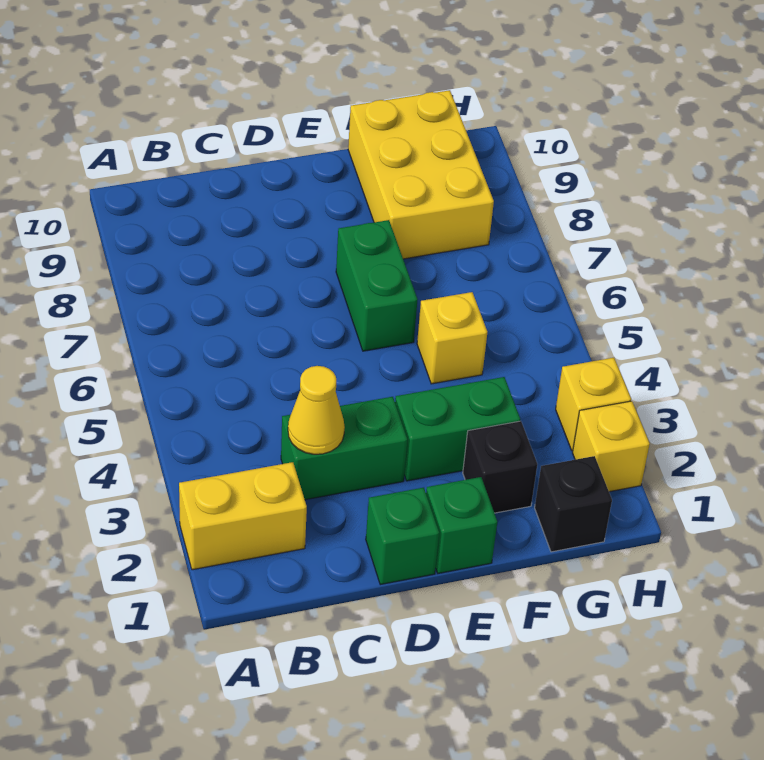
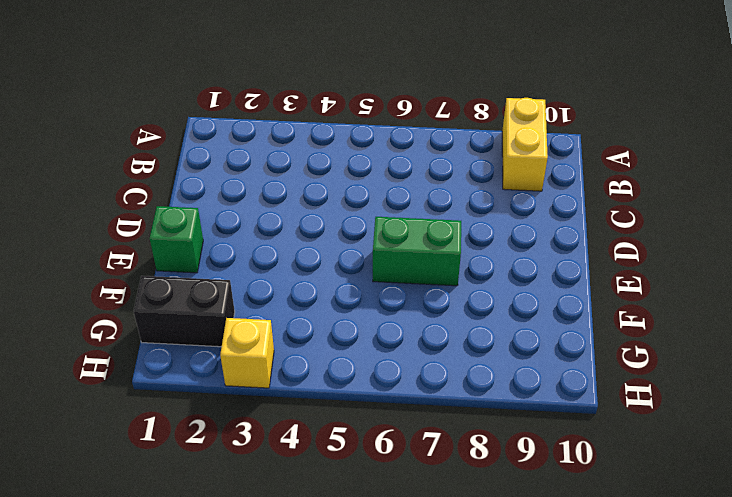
yellow 1x2 brick [502,98,548,191] -> yellow 1x2 brick moved to [179,462,307,570]
black 1x2 brick [134,276,235,347] -> black 1x1 brick [535,456,612,552]
none -> green 1x2 brick [281,397,407,500]
none -> green 1x1 brick [366,488,439,585]
none -> green 1x2 brick [395,377,520,481]

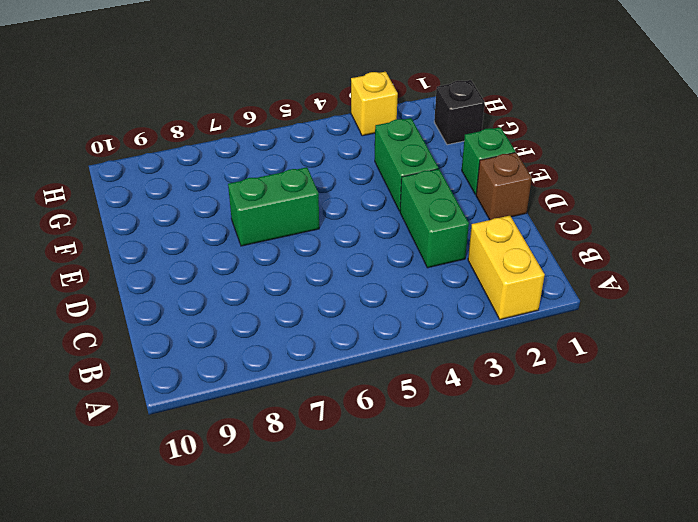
brown 1x1 brick [476,152,532,220] -> green 1x1 brick [366,488,439,585]
none -> black 1x1 brick [463,421,537,513]
none -> yellow 1x1 brick [417,292,487,384]
none -> yellow 2x3 brick [348,90,494,259]

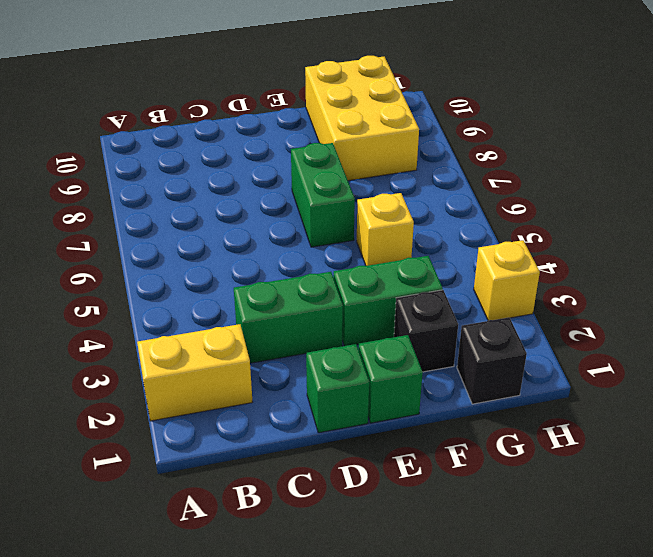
none -> yellow 1x1 brick [573,401,650,492]
none -> yellow 1x1 cone [288,366,345,454]

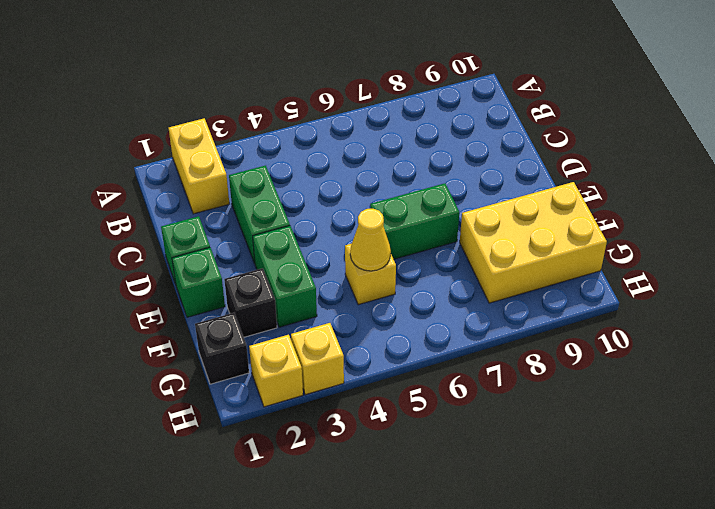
yellow 1x1 cone [350,208,391,271] -> yellow 1x1 cone moved to [288,366,345,454]

